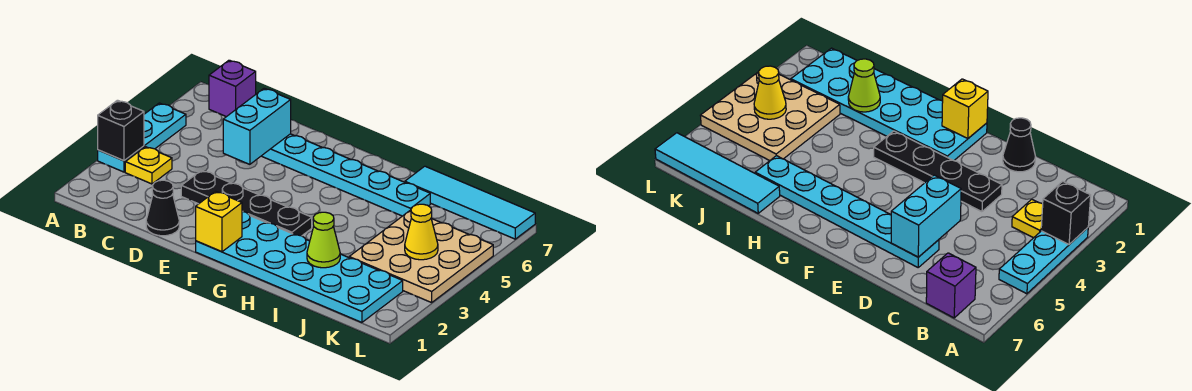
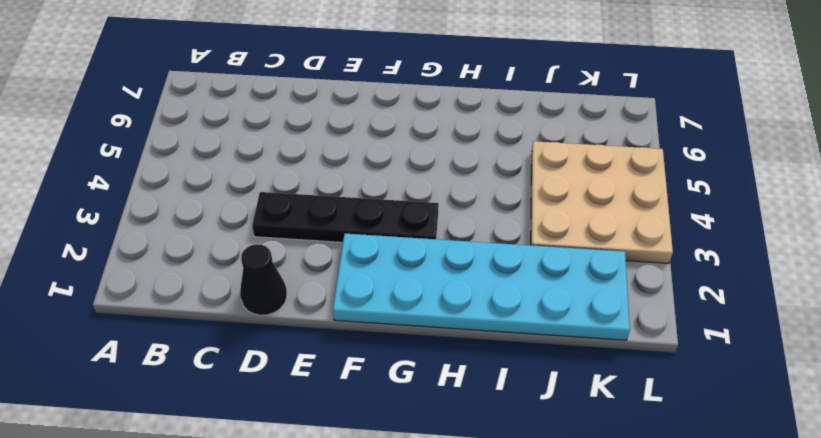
none -> cyan 1x3 plate [98,103,186,172]
none -> yellow 1x1 plate [125,147,172,184]
none -> purple 1x1 brick [209,60,256,117]

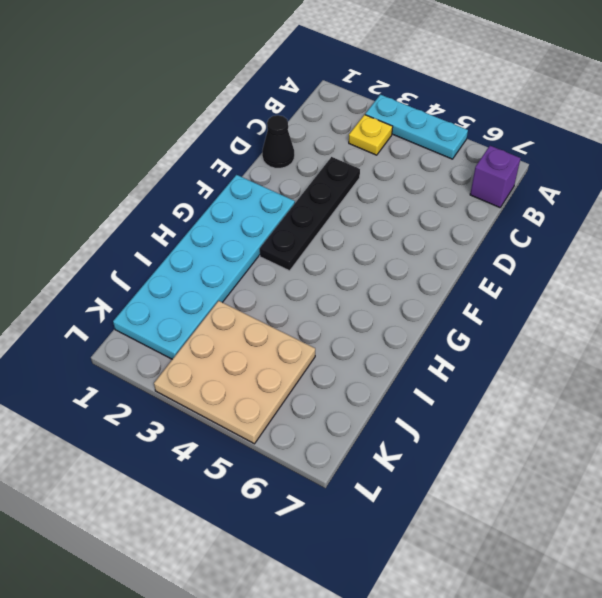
none -> cyan 1x6 plate [262,134,430,216]
none -> cyan 1x4 tile [405,166,535,239]
none -> black 1x1 brick [98,100,144,160]

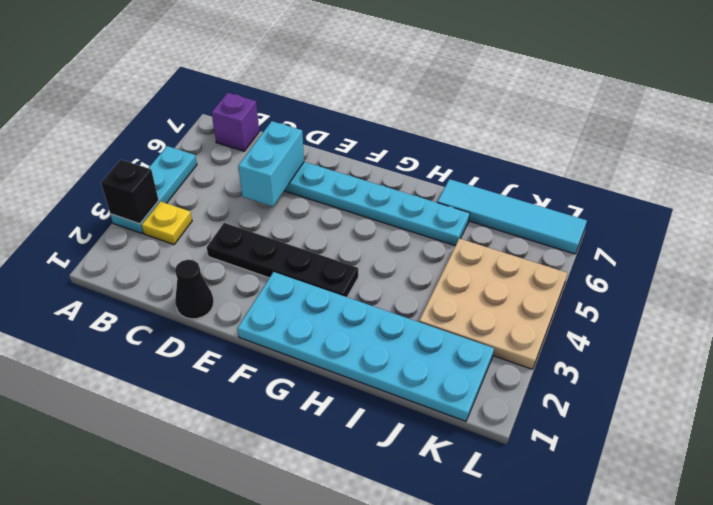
none -> yellow 1x1 brick [196,191,242,252]
none -> lime 1x1 cone [307,212,340,268]
none -> yellow 1x1 cone [405,204,438,260]

